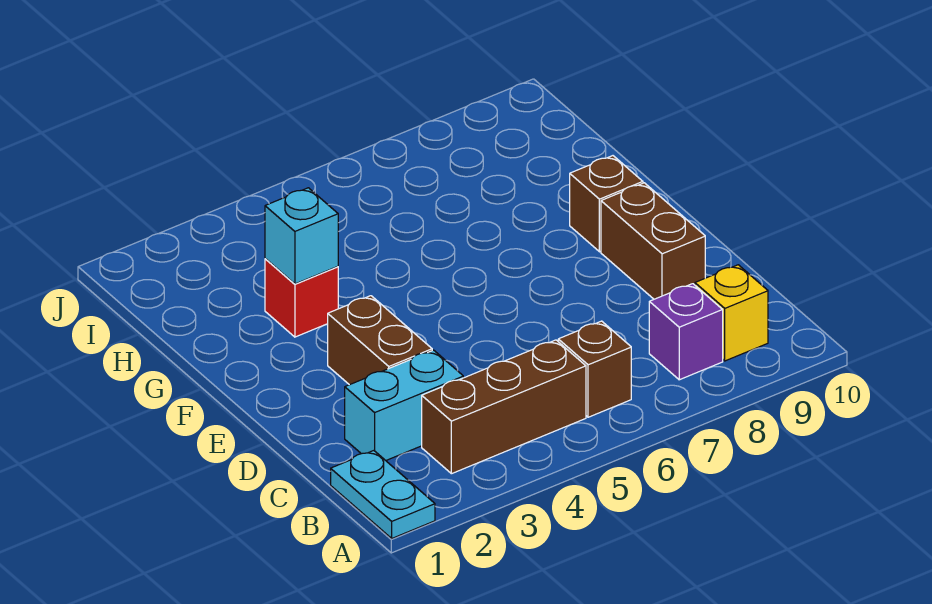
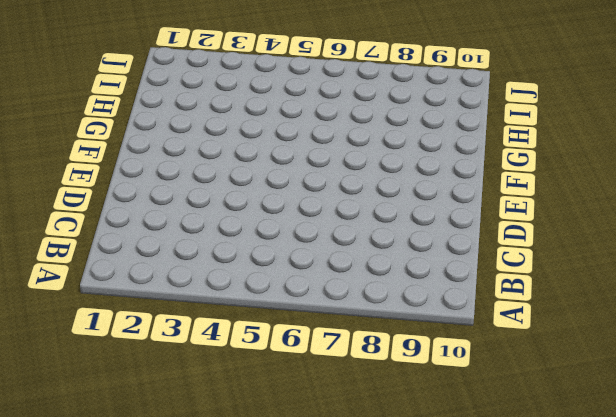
none -> cyan 1x2 plate [331,451,435,538]
none -> brown 1x3 brick [422,340,586,474]

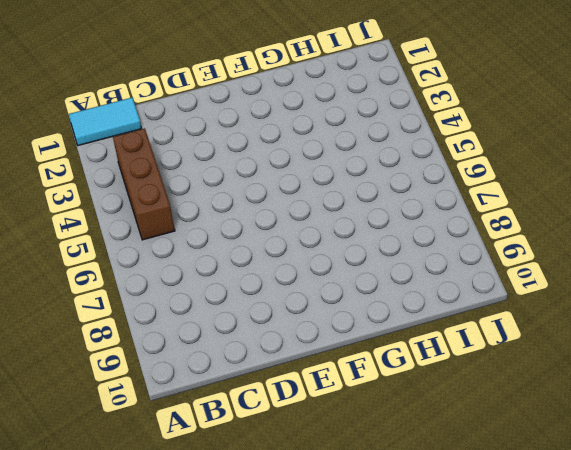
cyan 1x2 tile [69,98,142,145] -> cyan 1x2 plate [331,451,435,538]
none -> brown 1x1 brick [558,321,631,417]
none -> purple 1x1 brick [649,284,723,380]

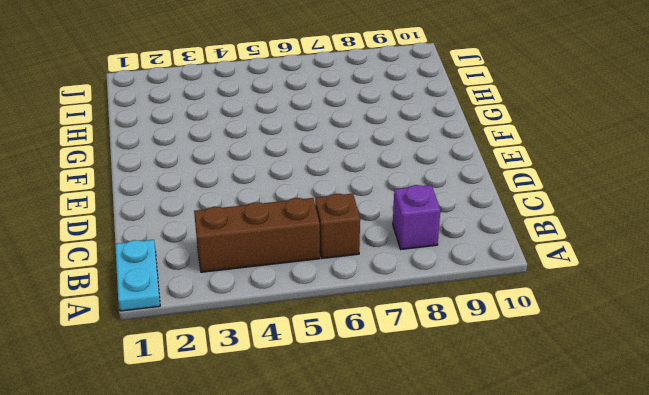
none -> yellow 1x1 brick [695,265,768,361]
none -> cyan 1x2 brick [345,350,463,460]

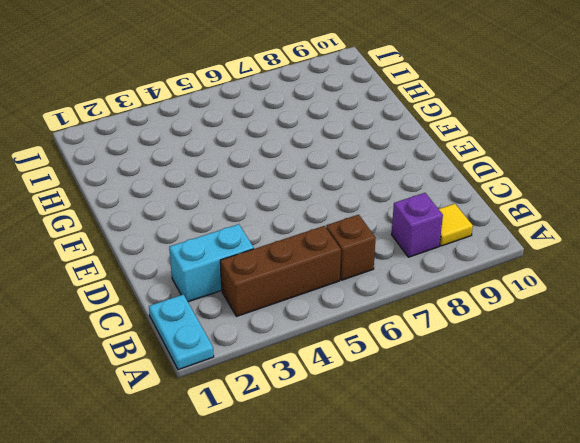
yellow 1x1 tile [439,204,473,246] -> yellow 1x1 brick [695,265,768,361]
none -> brown 1x2 brick [328,296,432,385]
none -> brown 1x2 brick [601,183,705,299]

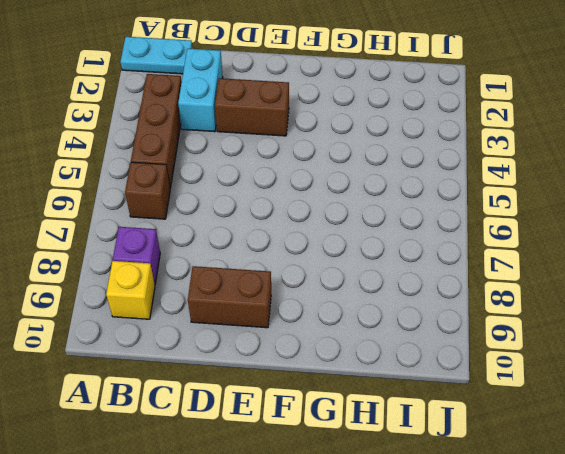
none -> brown 1x1 brick [570,156,643,252]
none -> red 1x1 brick [265,259,338,337]

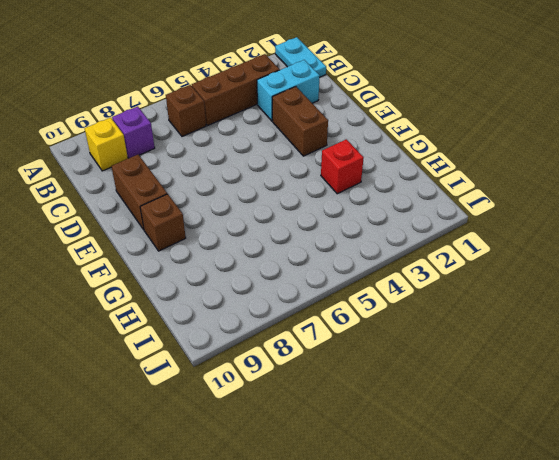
none -> cyan 1x1 brick [265,188,338,284]

